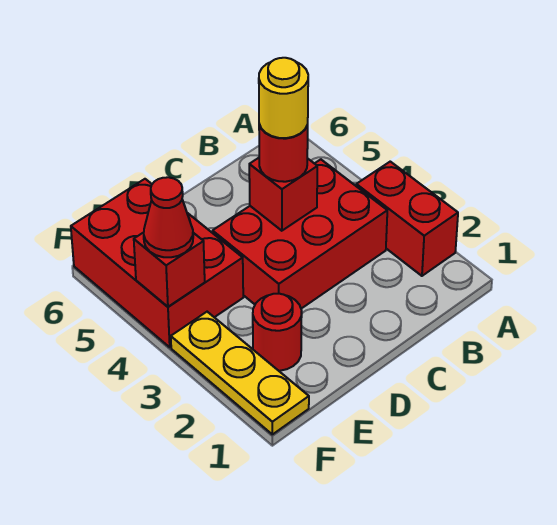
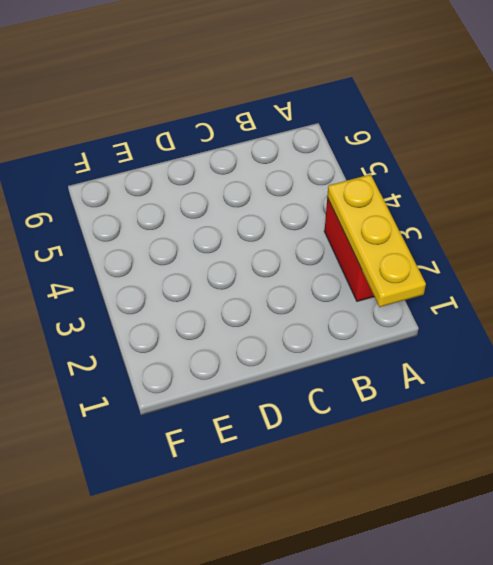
yellow 1x3 plate [327,174,426,307] -> yellow 1x3 plate moved to [171,312,309,434]
none -> red 2x3 brick [213,159,387,309]
none -> red 1x1 round brick [253,294,302,371]

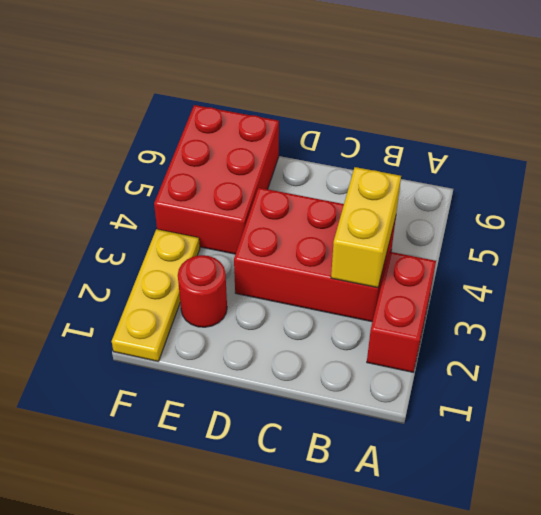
yellow 1x2 brick [331,167,401,288] -> none
none -> red 1x1 brick [249,158,317,231]
none -> red 1x1 brick [134,232,205,307]

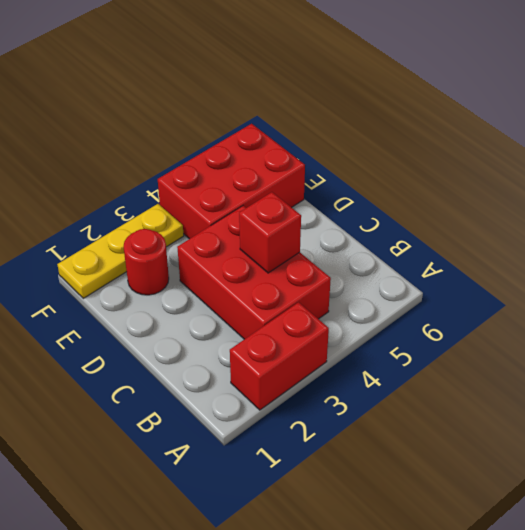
none -> red 1x1 brick [134,232,205,307]
none -> red 1x1 round brick [259,124,308,182]

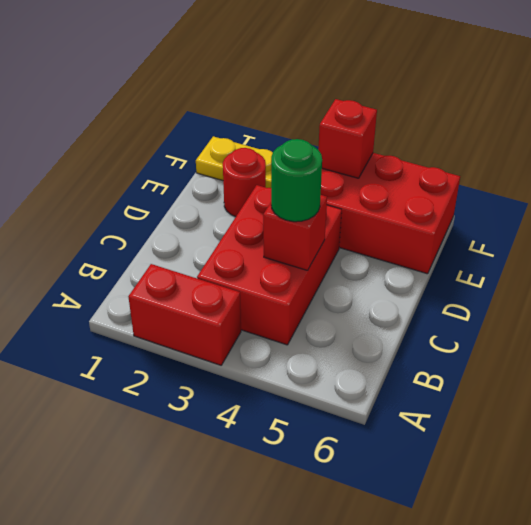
green 1x1 round brick [271,139,322,222] -> red 1x1 round brick [259,124,308,182]
none -> red 1x1 cone [144,177,193,257]
none -> yellow 1x1 round brick [259,58,308,138]

